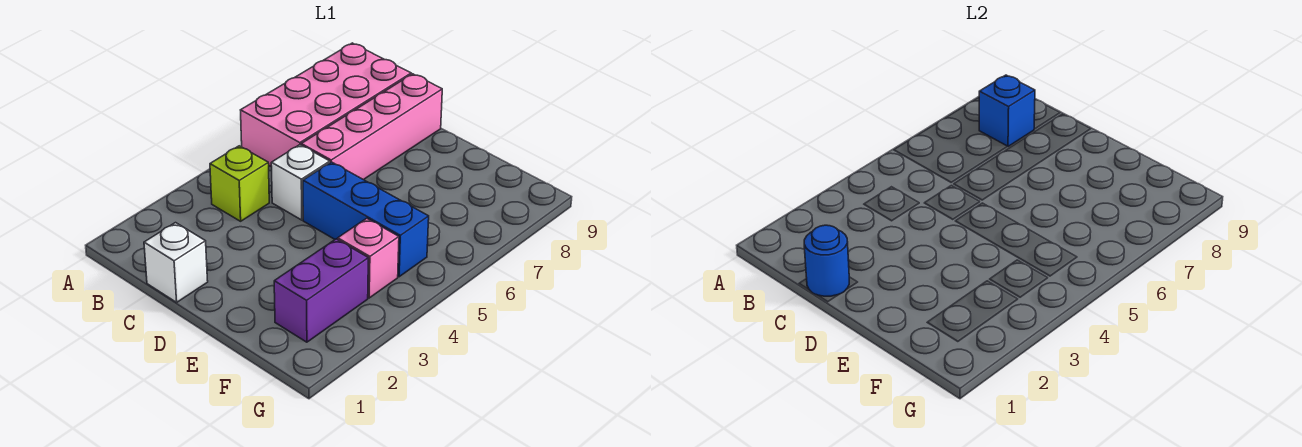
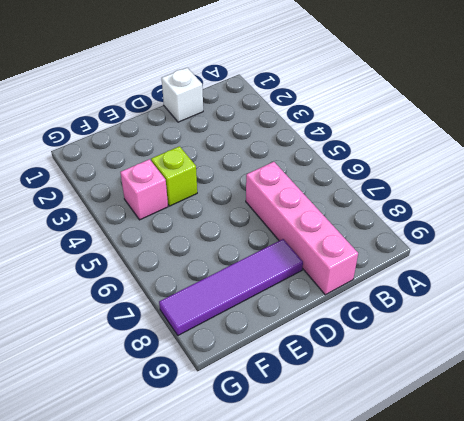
purple 1x4 tile [159,239,303,335] -> none
lime 1x1 brick [151,146,197,206] -> lime 1x1 brick moved to [210,146,269,221]
none -> pink 2x4 brick [241,43,411,167]
none -> white 1x1 brick [271,145,330,220]

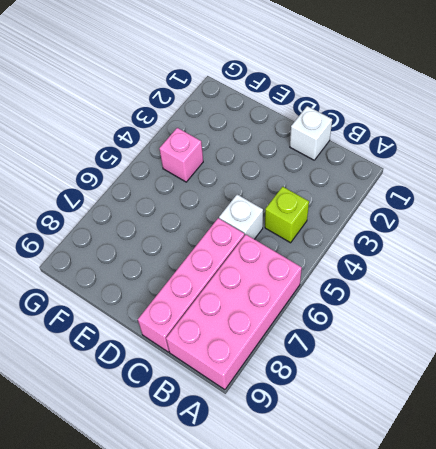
none -> blue 1x3 brick [303,162,429,277]
none -> purple 1x2 brick [274,239,368,342]

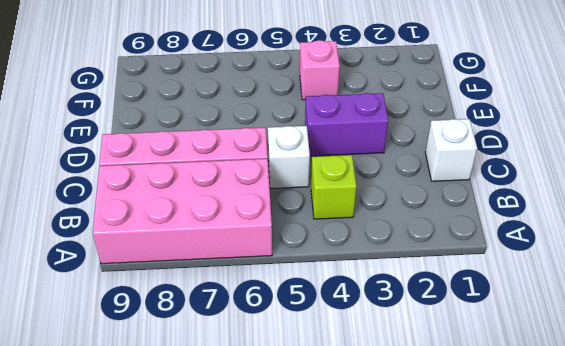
purple 1x2 brick [305,93,388,156] -> purple 1x2 brick moved to [274,239,368,342]
none -> blue 1x3 brick [303,162,429,277]
none -> blue 1x1 brick [979,75,1035,147]

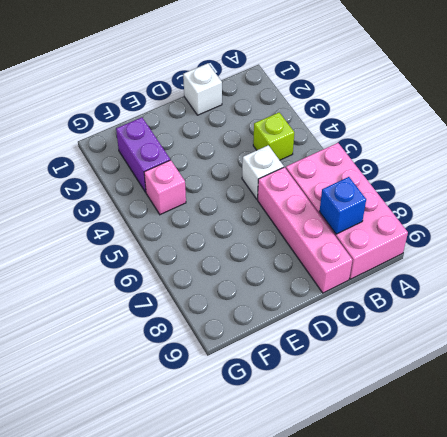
none -> blue 1x3 brick [303,162,429,277]
none -> blue 1x1 round brick [804,225,849,296]

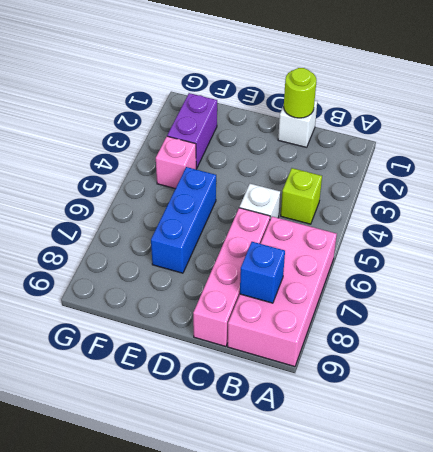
lime 1x1 round brick [284,68,316,118] -> blue 1x1 round brick [804,225,849,296]
blue 1x3 brick [151,167,216,273] -> blue 1x3 brick turned to [303,162,429,277]

